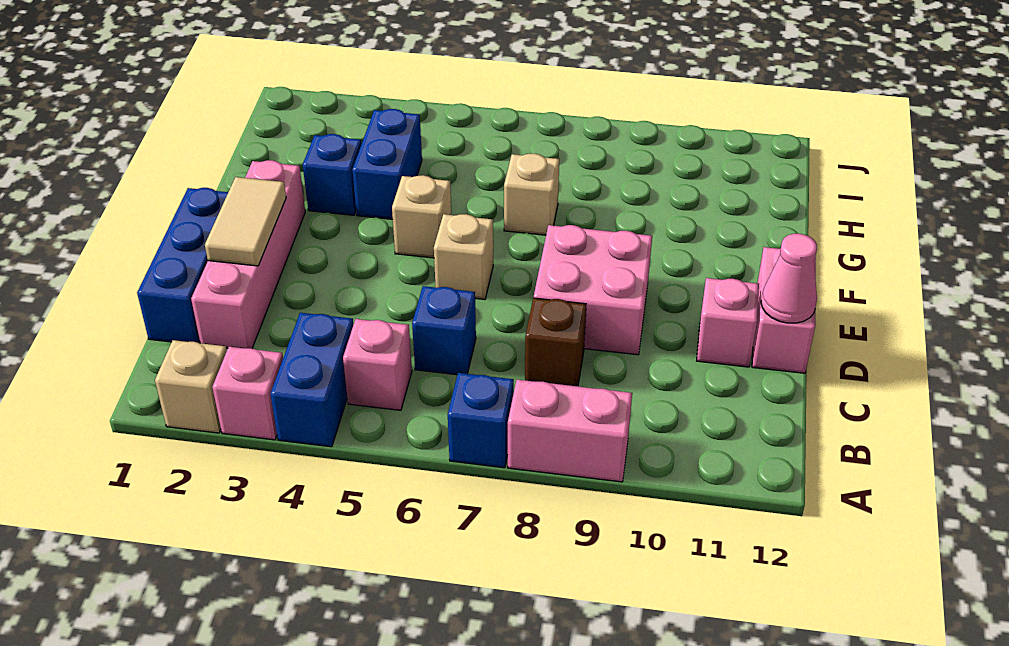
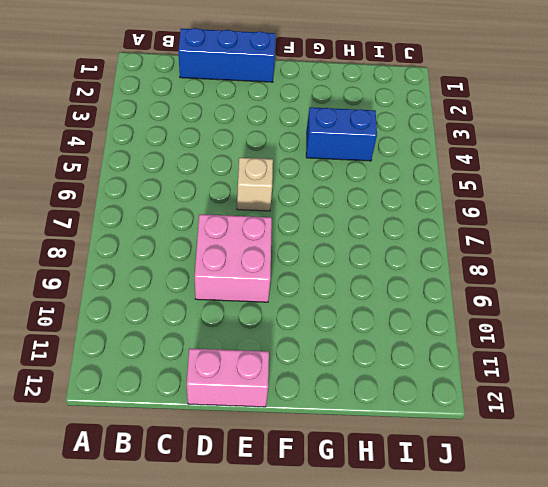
none -> tan 1x1 brick [155,340,227,433]
none -> pink 1x1 brick [212,347,283,440]
none -> blue 1x2 brick [270,313,354,447]

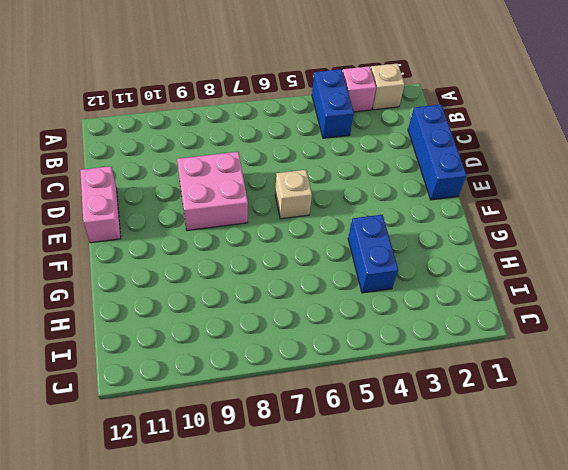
none -> blue 1x1 brick [448,373,514,468]
none -> pink 1x2 brick [508,380,632,482]
none -> pink 1x1 brick [343,319,412,410]

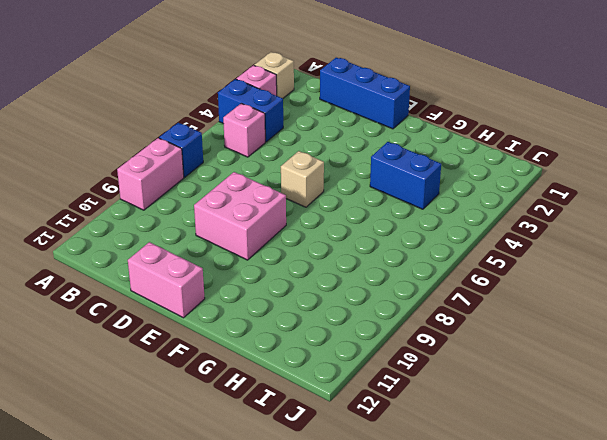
none -> pink 1x4 brick [191,160,305,348]
none -> blue 1x1 brick [412,286,476,375]
none -> brown 1x1 brick [525,298,586,386]

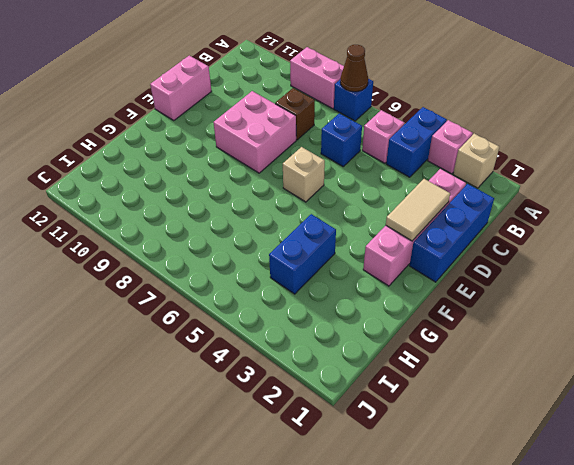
brown 1x1 cone [340,45,368,92] -> none
none -> pink 1x1 brick [697,278,759,367]
none -> tan 1x1 brick [392,175,451,258]
none -> blue 1x1 brick [303,134,361,215]

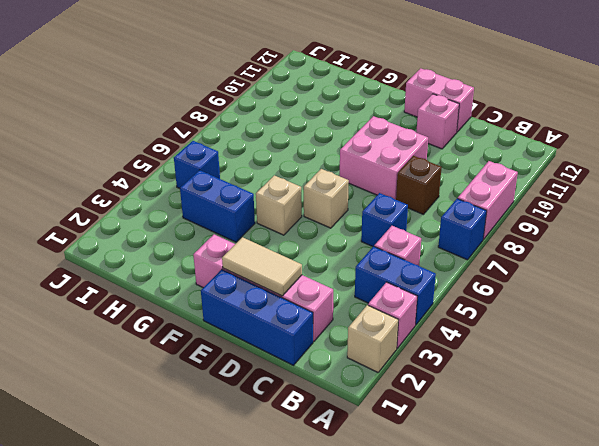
blue 1x1 brick [174,141,220,189] -> blue 1x1 brick moved to [303,134,361,215]
none -> tan 1x1 brick [504,153,559,235]
none -> pink 1x1 cone [761,234,817,323]

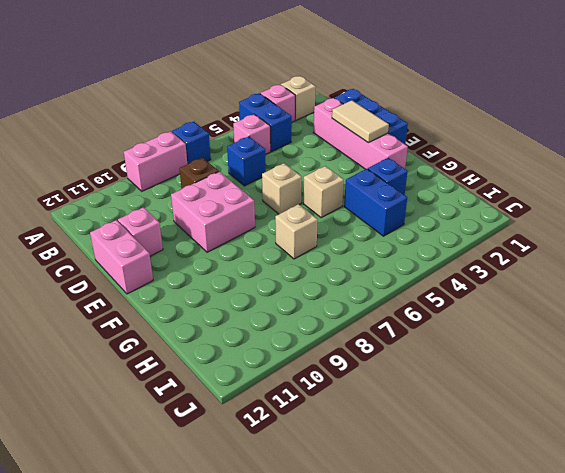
none -> pink 1x1 cone [761,234,817,323]

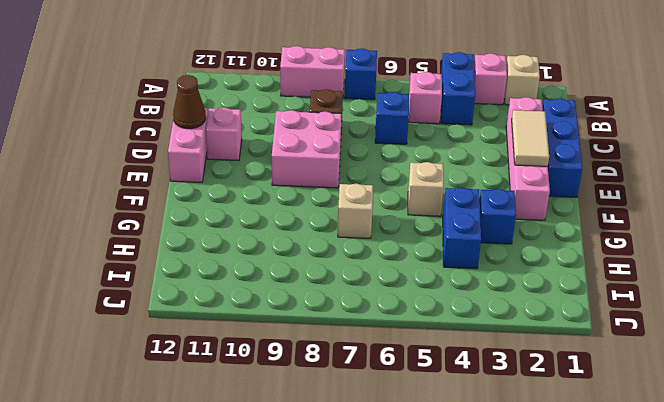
brown 1x1 cone [173,75,206,129] -> pink 1x1 cone [761,234,817,323]
none -> tan 1x1 brick [434,214,493,299]

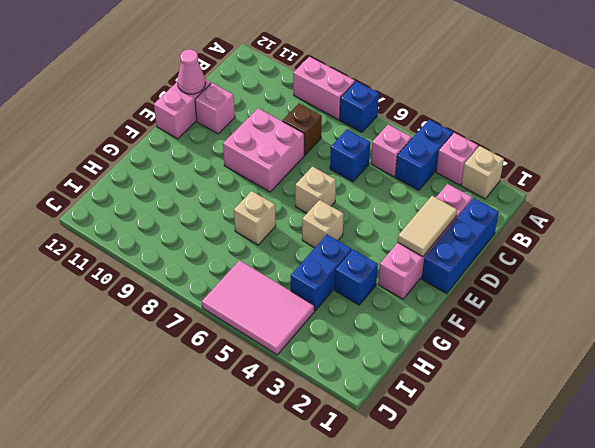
pink 2x3 tile [202,260,314,355] -> none

